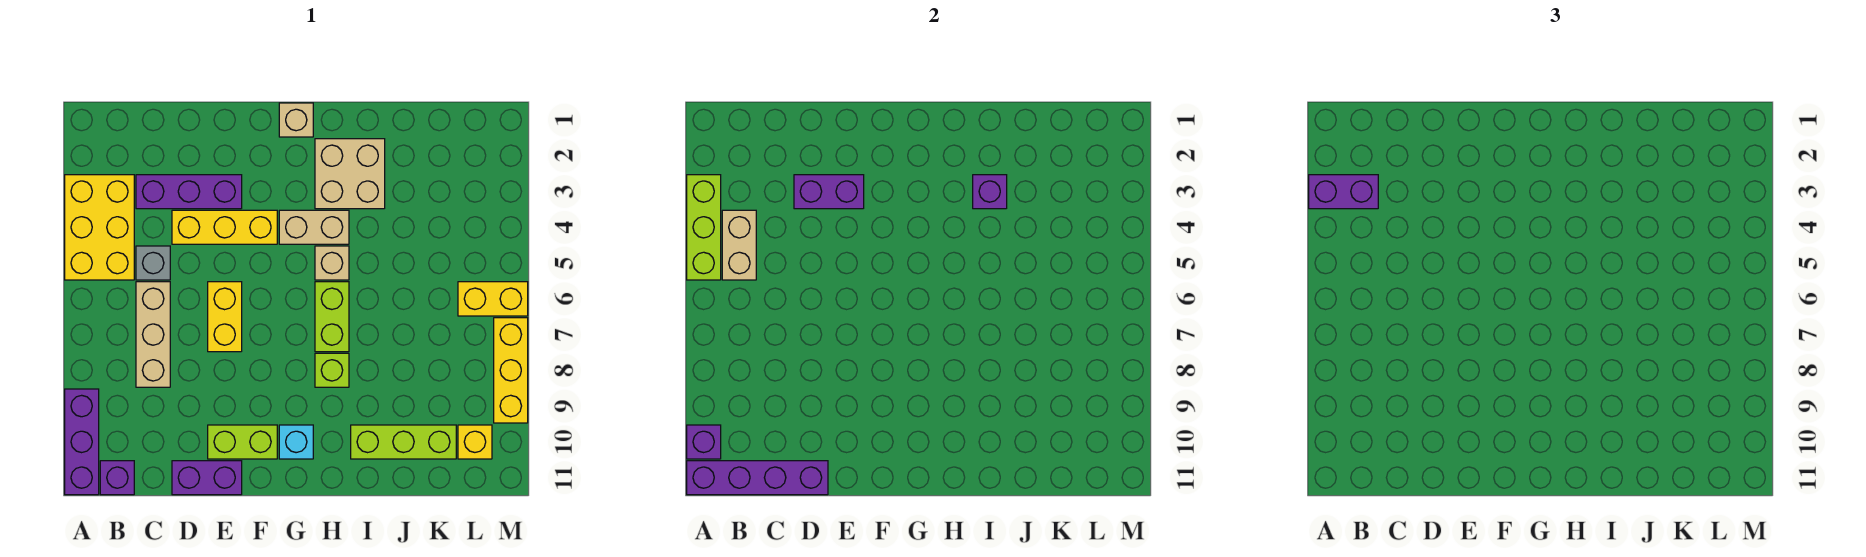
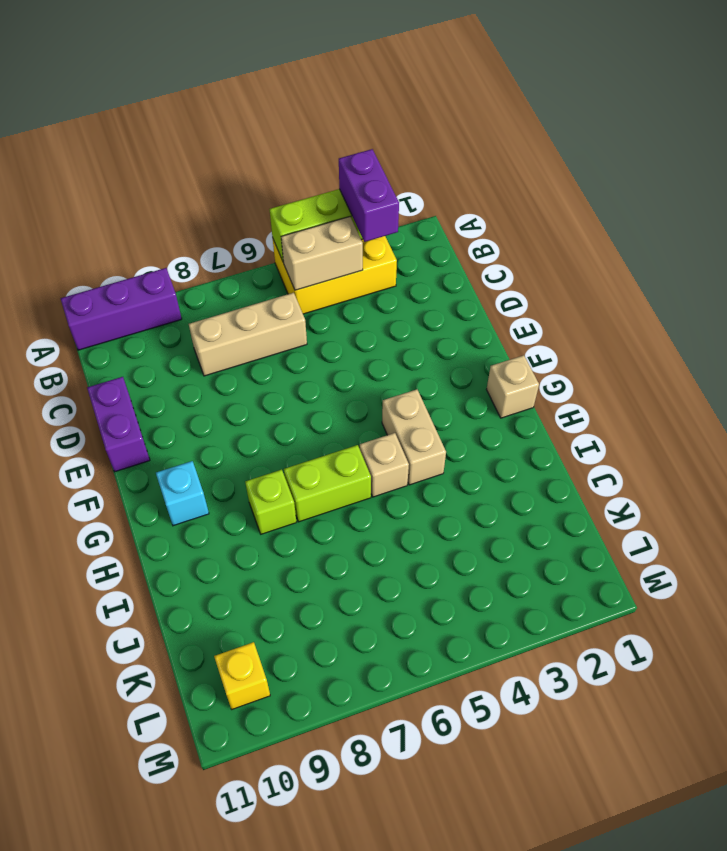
none -> purple 1x1 brick [100,461,134,495]
none -> purple 1x3 brick [136,175,242,209]
none -> grey 1x1 brick [136,246,170,280]

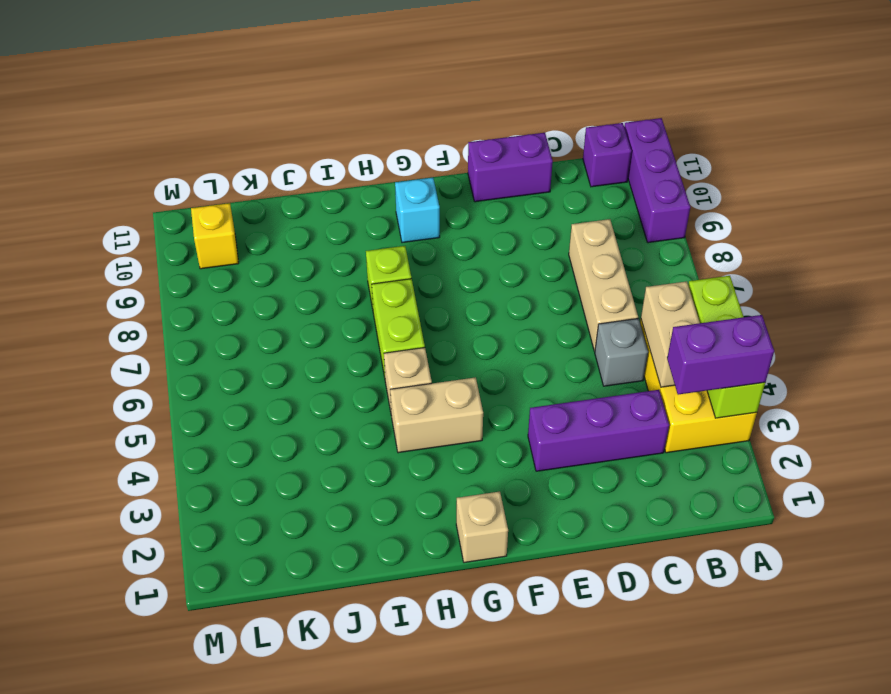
none -> yellow 1x3 brick [172,210,277,244]
none -> yellow 1x2 brick [208,282,242,352]
none -> lime 1x2 brick [208,425,277,459]

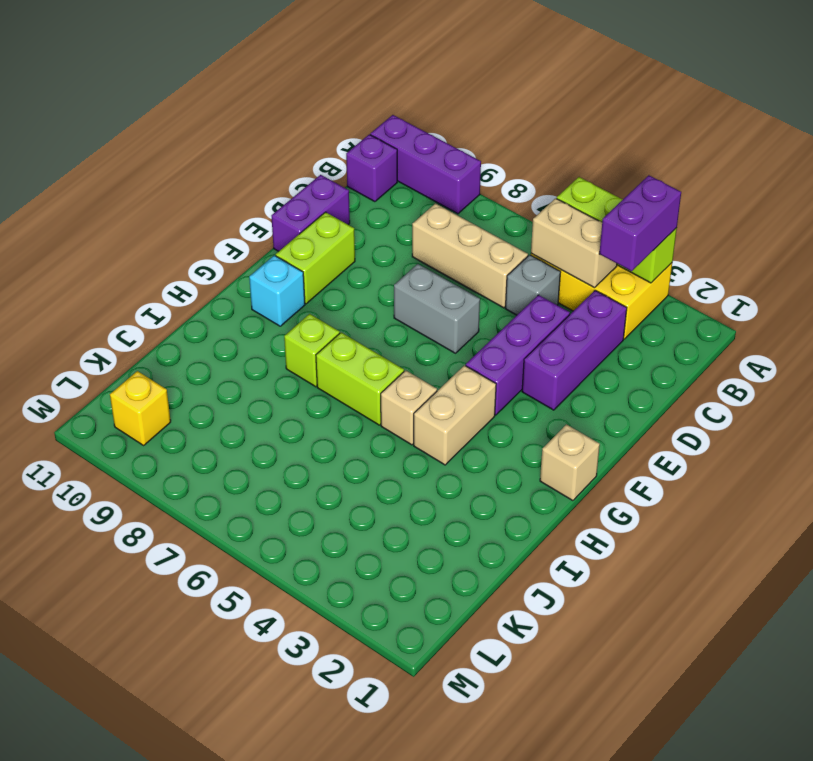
purple 1x3 brick [466,295,570,415] -> yellow 1x3 brick [172,210,277,244]
grey 1x2 brick [394,264,480,353] -> yellow 1x2 brick [208,282,242,352]
none -> tan 2x2 brick [315,139,385,209]
none -> lime 1x3 brick [351,425,456,459]
none -> yellow 1x2 brick [458,282,528,316]

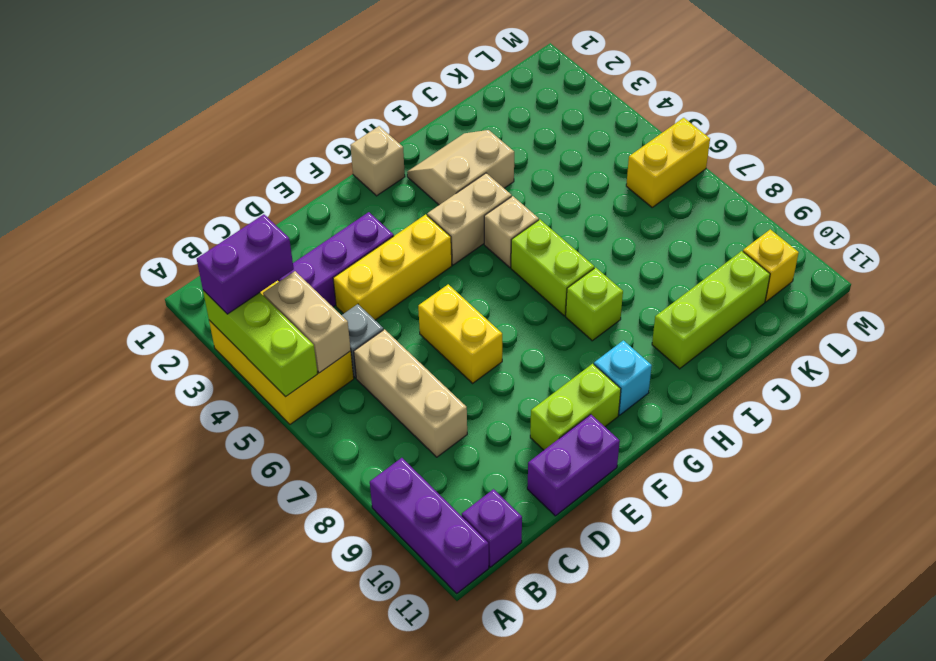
tan 2x2 slope [407,130,514,205] -> tan 2x2 brick [315,139,385,209]
none -> yellow 1x3 brick [494,318,528,423]
none -> purple 1x1 brick [687,425,721,459]
none -> purple 1x4 brick [687,461,828,495]

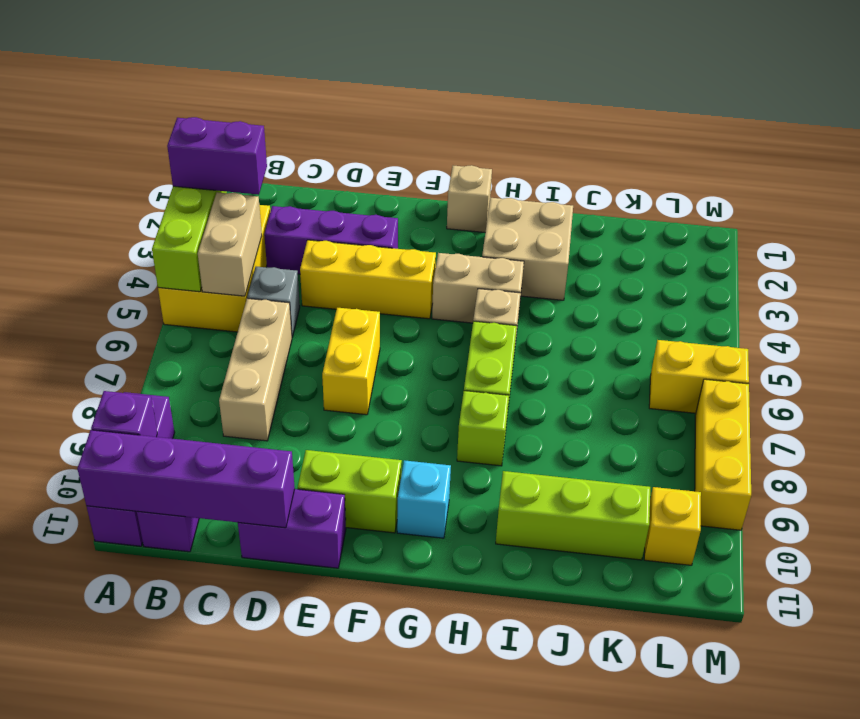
none -> purple 1x2 brick [794,175,864,209]
none -> purple 1x1 brick [973,175,1007,209]

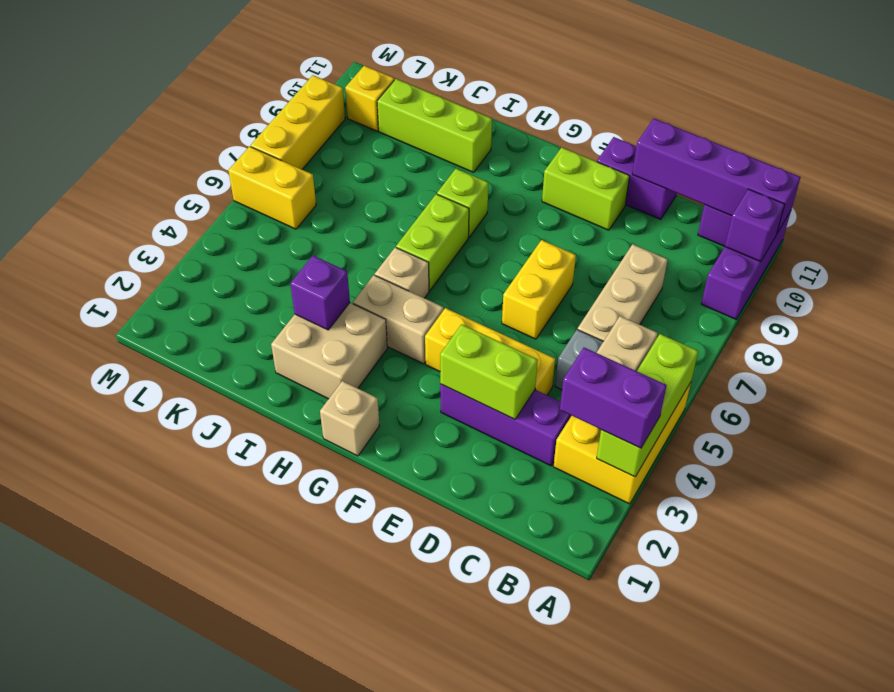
lime 1x2 brick [440,324,538,419] -> purple 1x2 brick [794,175,864,209]
none -> cyan 1x1 brick [279,425,313,459]

